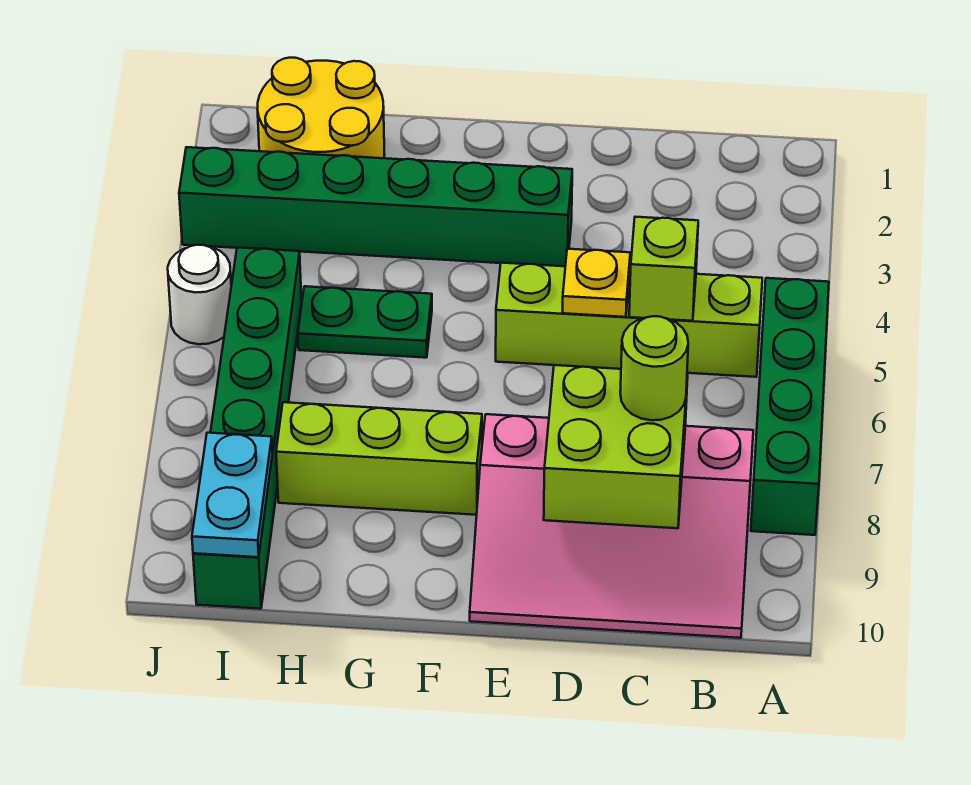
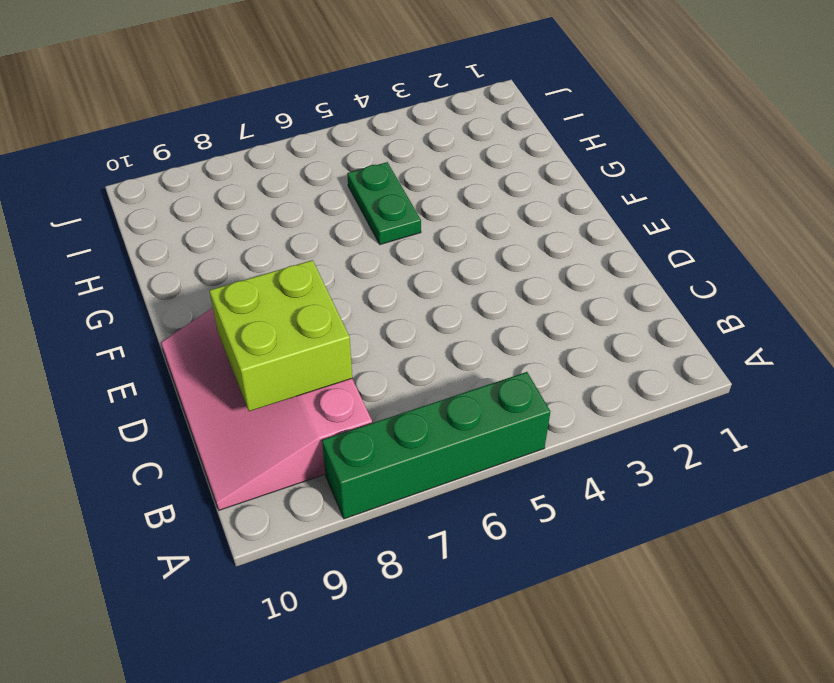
none -> lime 1x4 brick [496,263,762,377]
none -> green 1x6 brick [179,147,572,266]
none -> lime 1x3 brick [276,402,482,515]

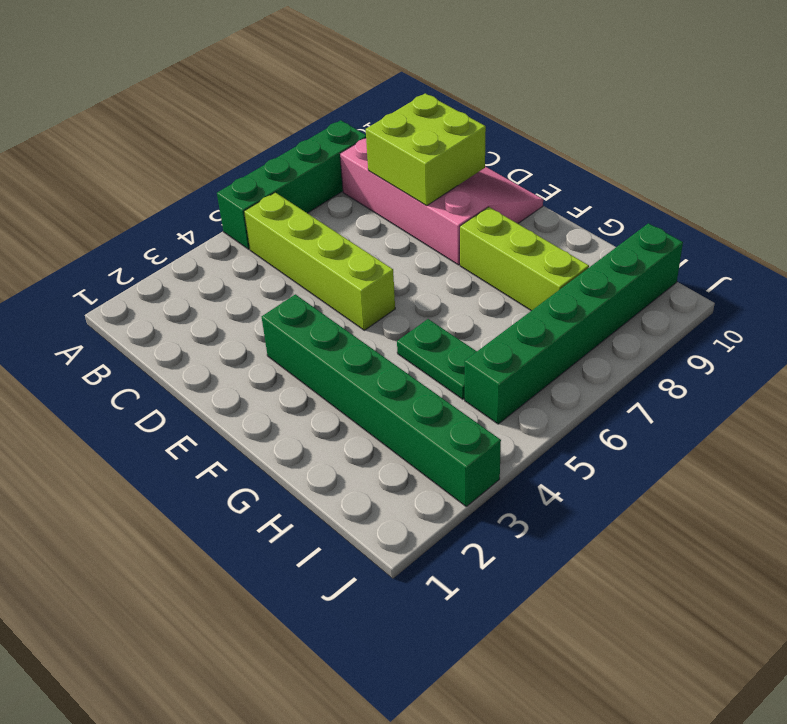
none -> yellow 2x2 round brick [257,58,385,158]
none -> white 1x1 round brick [168,245,231,344]
none -> lime 1x1 brick [629,217,698,321]

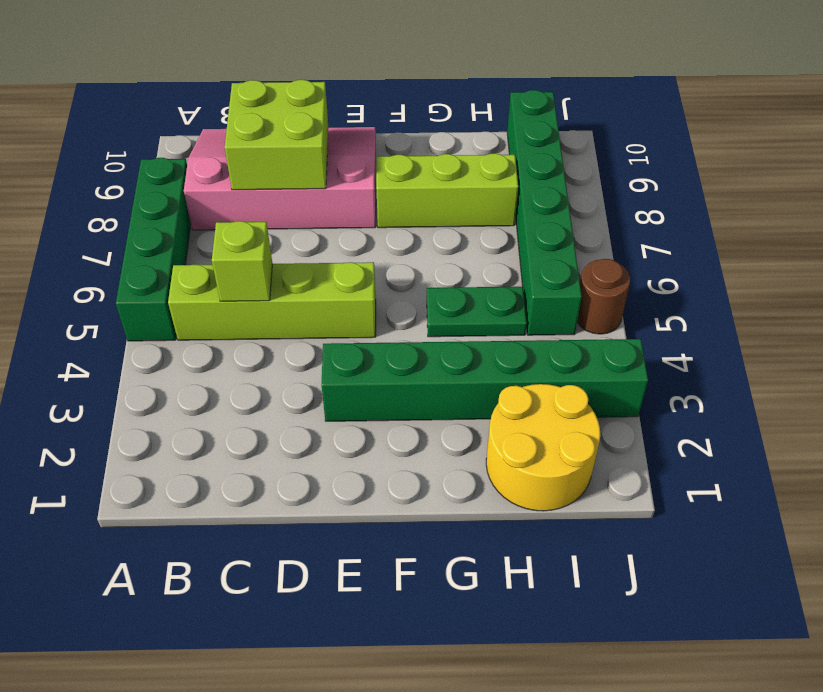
brown 1x1 round brick [577,259,630,334] -> white 1x1 round brick [168,245,231,344]
none -> yellow 1x1 plate [563,249,630,317]
none -> cyan 1x2 plate [192,433,273,557]
none -> lime 1x1 round brick [620,316,688,420]

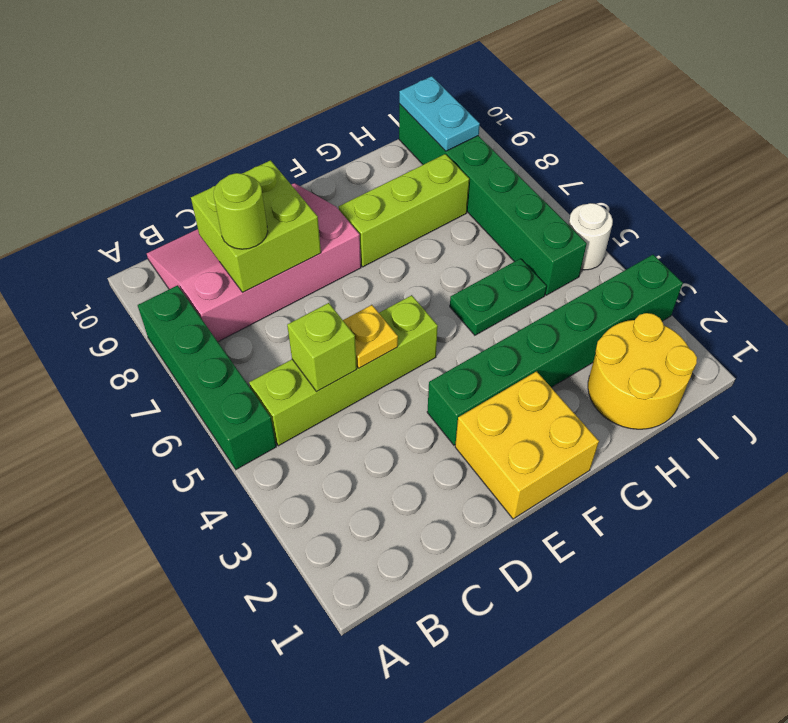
yellow 2x2 brick [455,371,599,519] -> none

